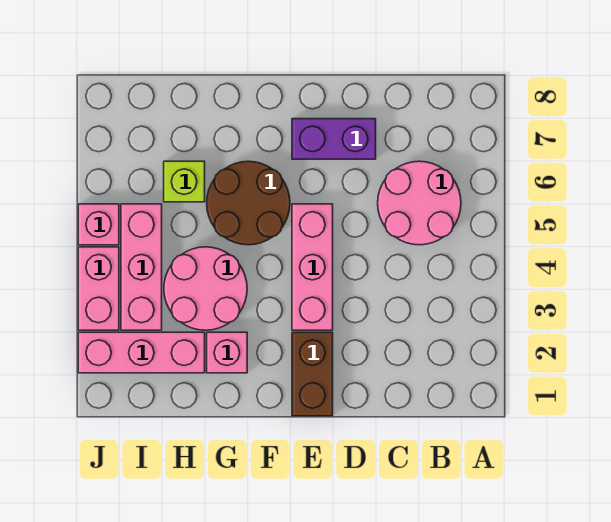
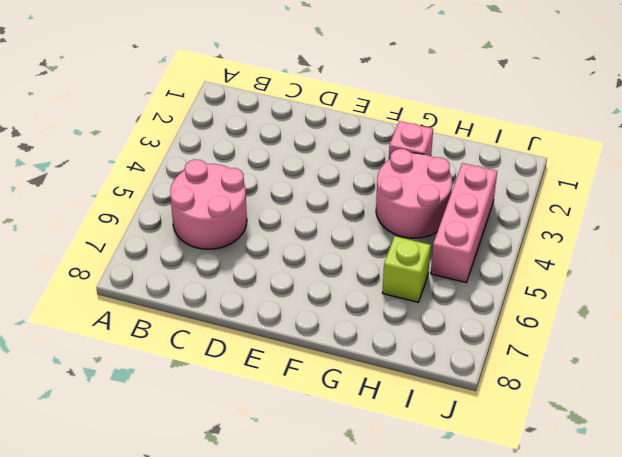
none -> purple 1x2 brick [292,119,376,159]
none -> brown 1x2 brick [292,332,333,416]
none -> pink 1x3 brick [292,204,333,330]

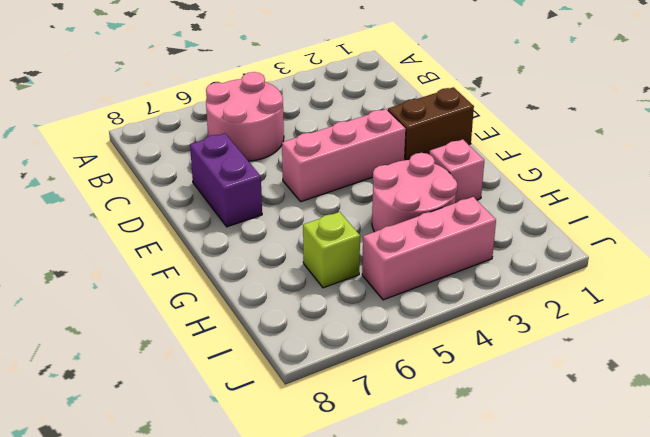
none -> brown 2x2 round brick [207,161,290,245]
none -> pink 1x3 brick [78,332,205,373]
none -> pink 1x2 brick [78,247,119,330]

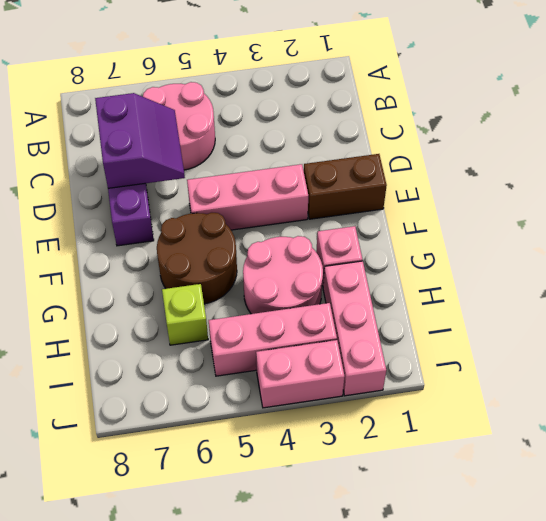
purple 2x2 slope [95,93,185,188] -> none
none -> pink 1x1 brick [78,204,119,245]

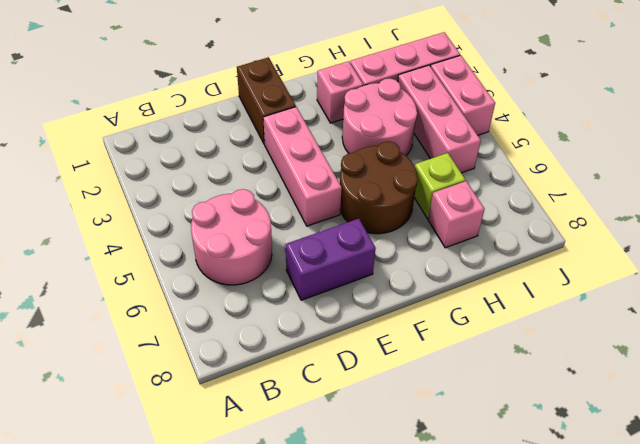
pink 1x1 brick [428,181,485,248] -> pink 1x1 brick moved to [78,204,119,245]

